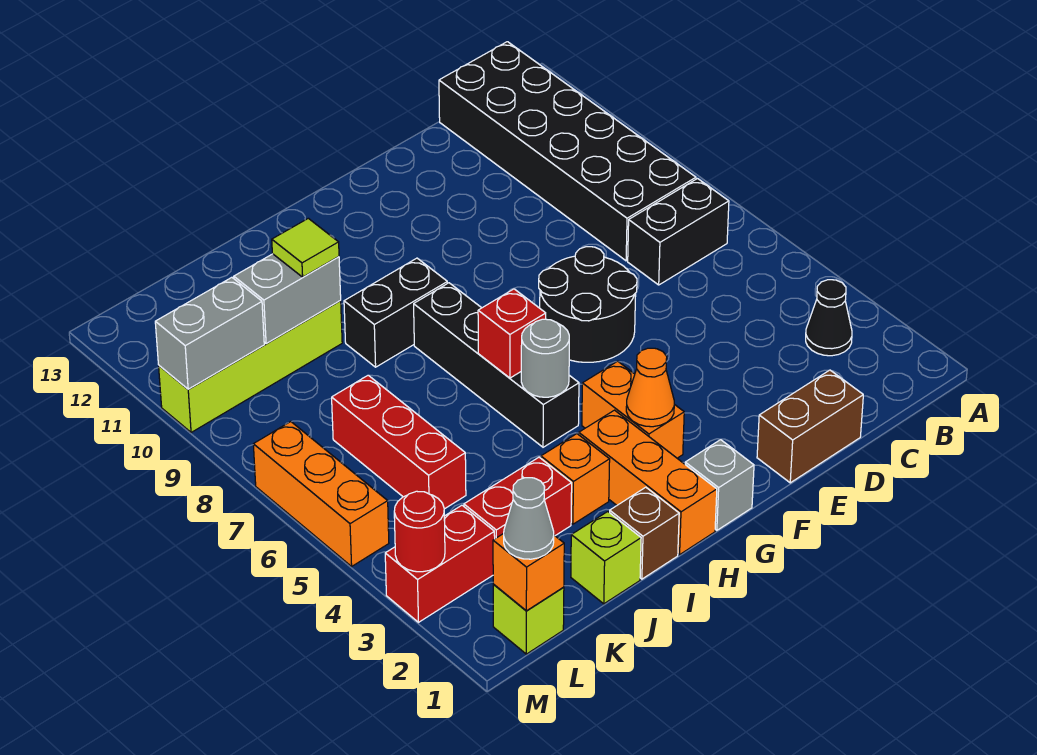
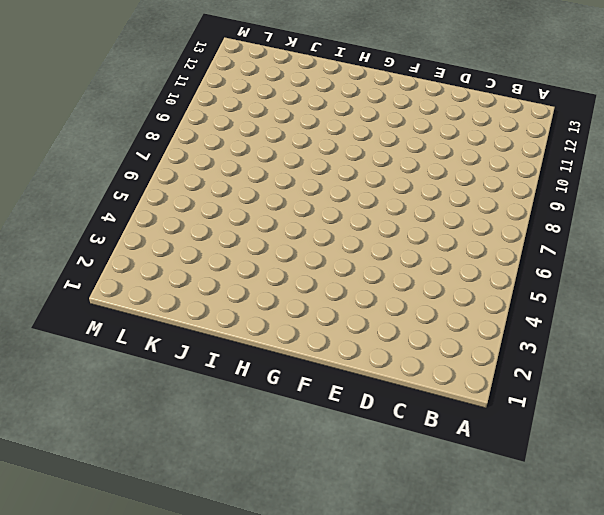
none -> black 1x1 cone [806,280,852,356]
none -> black 1x2 brick [628,179,729,285]
none -> black 2x6 brick [439,42,696,261]

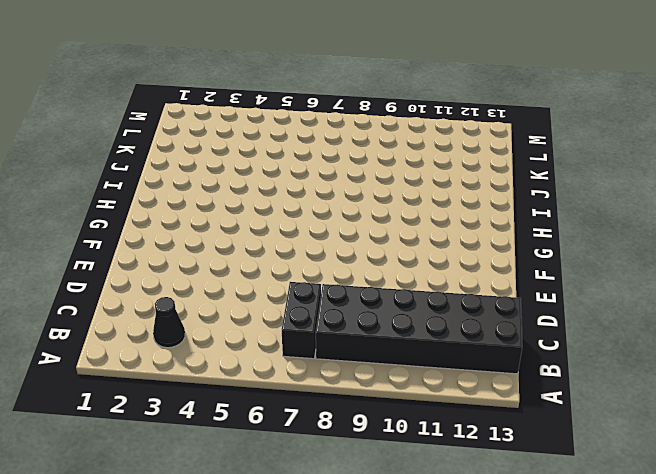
none -> brown 1x2 brick [757,370,863,483]
none -> black 2x2 round brick [539,247,637,362]
none -> grey 1x1 brick [685,440,754,530]

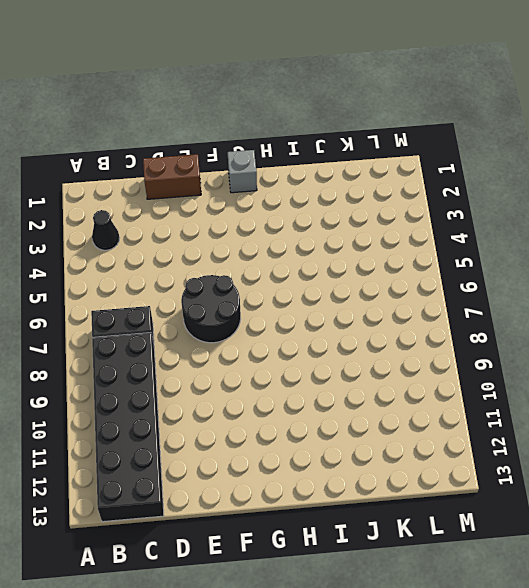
none -> orange 1x2 brick [582,361,684,458]
none -> orange 1x3 brick [579,410,717,555]
none -> black 1x4 brick [414,283,579,447]

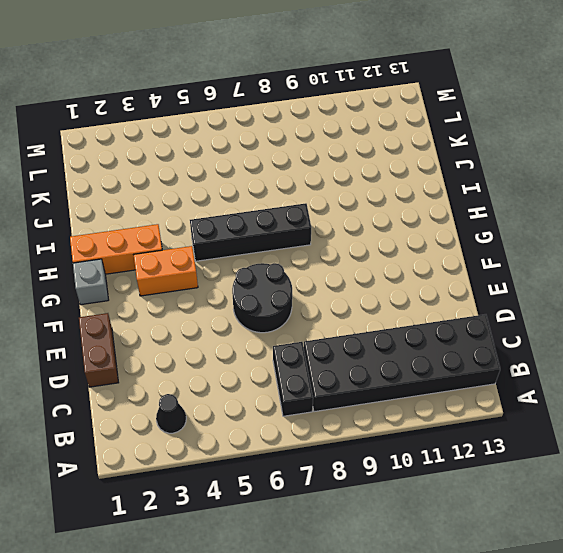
none -> black 1x2 brick [344,258,448,367]
none -> brown 1x1 brick [610,487,679,579]
none -> orange 1x1 brick [541,434,610,524]

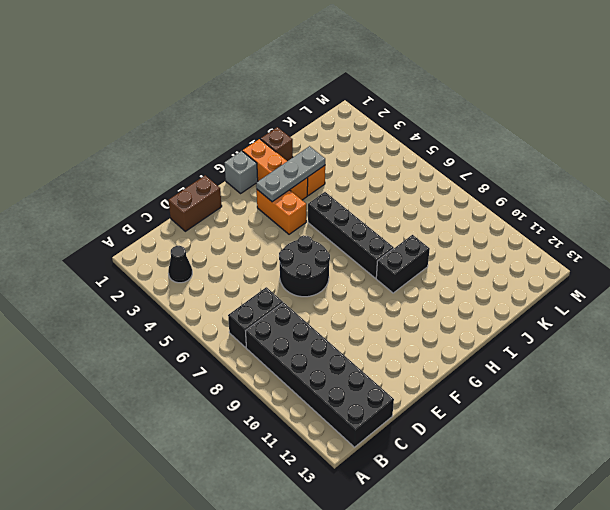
grey 1x3 plate [256,146,325,202] -> orange 1x1 cone [626,348,674,427]
none -> lime 1x1 brick [571,512,641,604]
none -> red 1x2 brick [464,457,572,539]
none -> lime 1x4 brick [159,301,342,432]

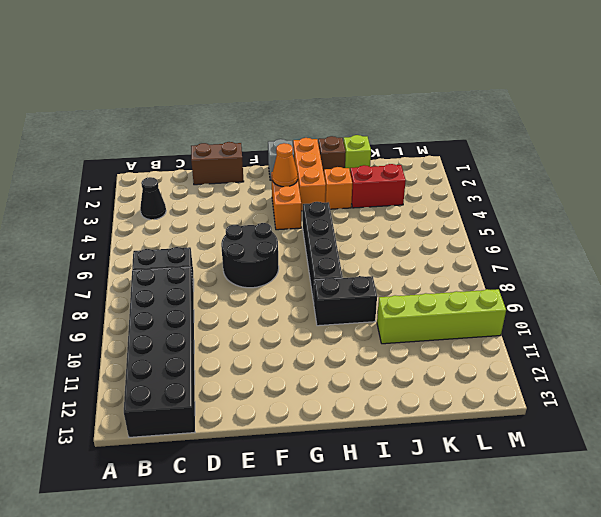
none -> red 1x3 brick [332,375,466,509]
none -> lime 1x1 brick [493,584,564,654]
none -> red 1x2 brick [385,505,495,622]

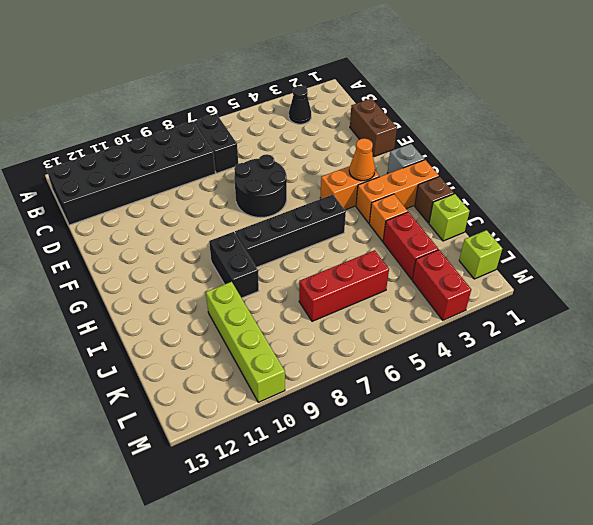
none -> orange 1x3 brick [253,422,389,566]
none -> grey 1x1 round brick [521,319,569,397]
none -> red 1x1 brick [478,289,546,378]

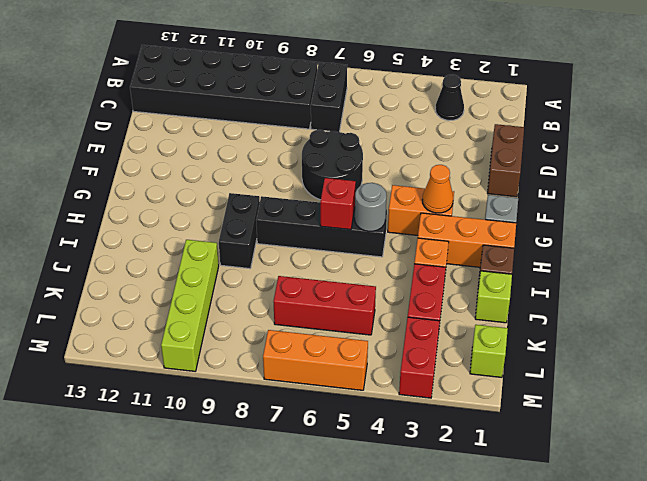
none -> grey 1x2 brick [234,254,341,344]
none -> orange 1x1 brick [493,534,564,611]
none -> grey 1x2 brick [155,277,264,389]

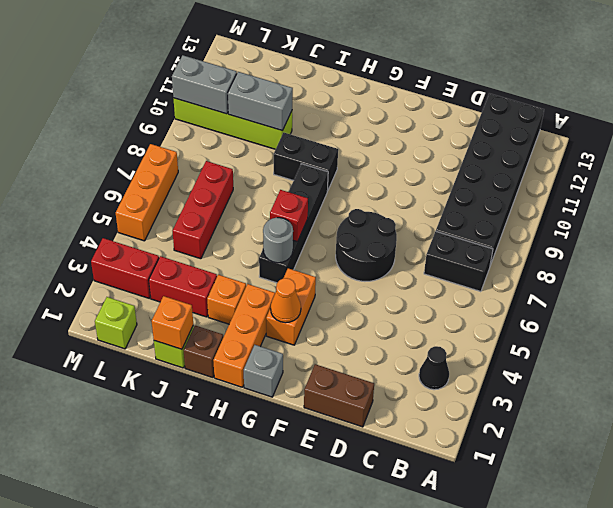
orange 1x1 brick [152,296,193,349] -> orange 1x1 brick moved to [493,534,564,611]
none -> red 1x1 round brick [394,491,445,572]
none -> lime 1x1 tile [272,218,339,277]
none -> grey 1x1 cone [504,478,554,559]

